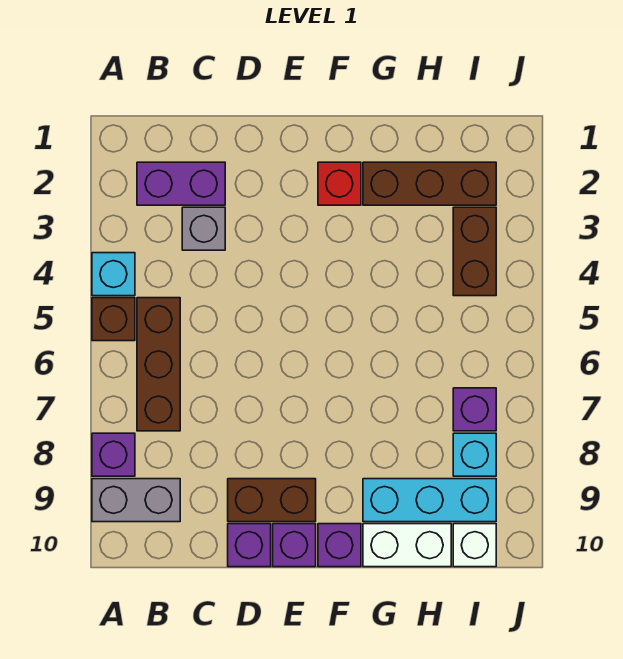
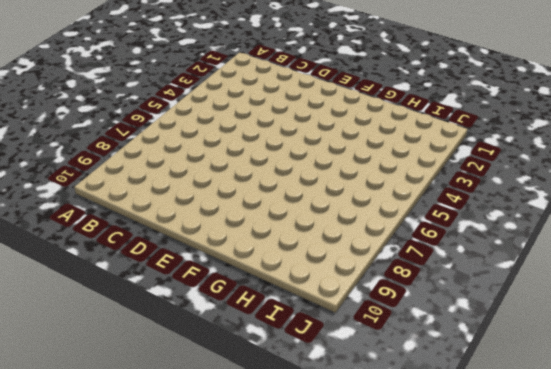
none -> cyan 1x1 brick [92,253,135,296]
none -> brown 1x1 brick [92,298,135,341]
none -> purple 1x1 brick [92,433,135,476]

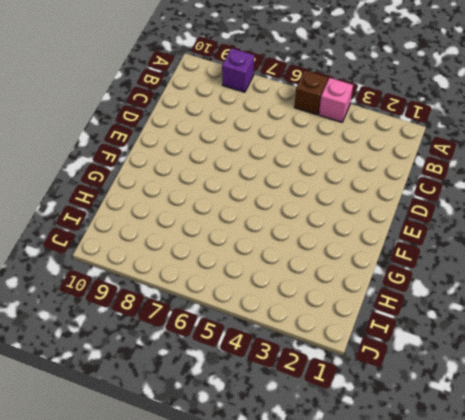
pink 1x1 brick [319,78,353,122] -> cyan 1x1 brick [92,253,135,296]
none -> grey 1x2 brick [92,479,180,522]
none -> purple 1x2 brick [137,162,225,205]
none -> brown 1x3 brick [137,298,180,431]

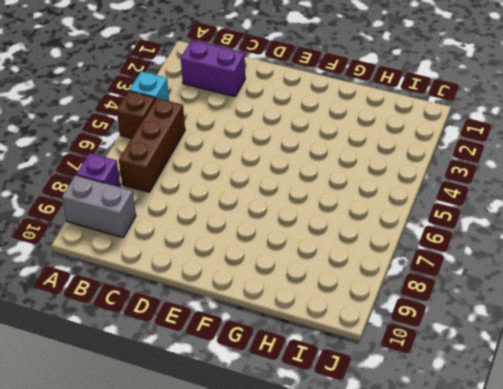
none -> grey 1x1 brick [182,207,225,250]
none -> brown 1x2 brick [228,479,316,522]
none -> purple 1x1 brick [228,524,271,567]

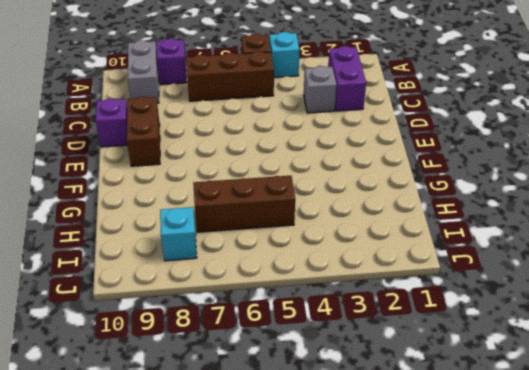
brown 1x3 brick [193,176,295,232] -> brown 1x3 brick turned to [363,162,496,205]
none -> purple 1x1 brick [273,524,316,567]
none -> red 1x1 brick [318,162,361,205]
none -> purple 1x1 brick [318,524,361,567]

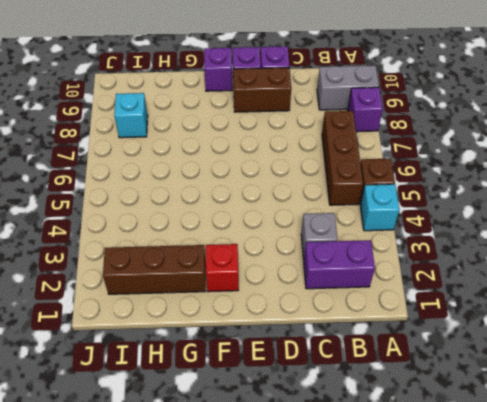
none -> cyan 1x3 brick [363,479,496,522]
none -> white 1x2 brick [363,524,451,567]
none -> brown 1x2 brick [453,207,496,296]

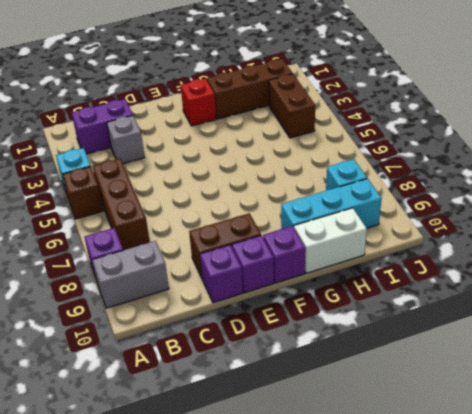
none -> purple 1x1 brick [453,388,496,431]
none -> white 1x1 brick [453,524,496,567]

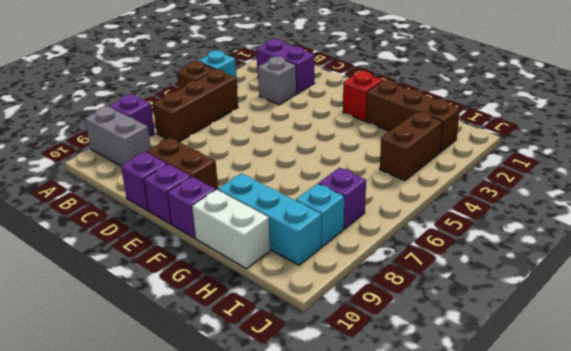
none -> white 1x1 brick [453,524,496,567]

